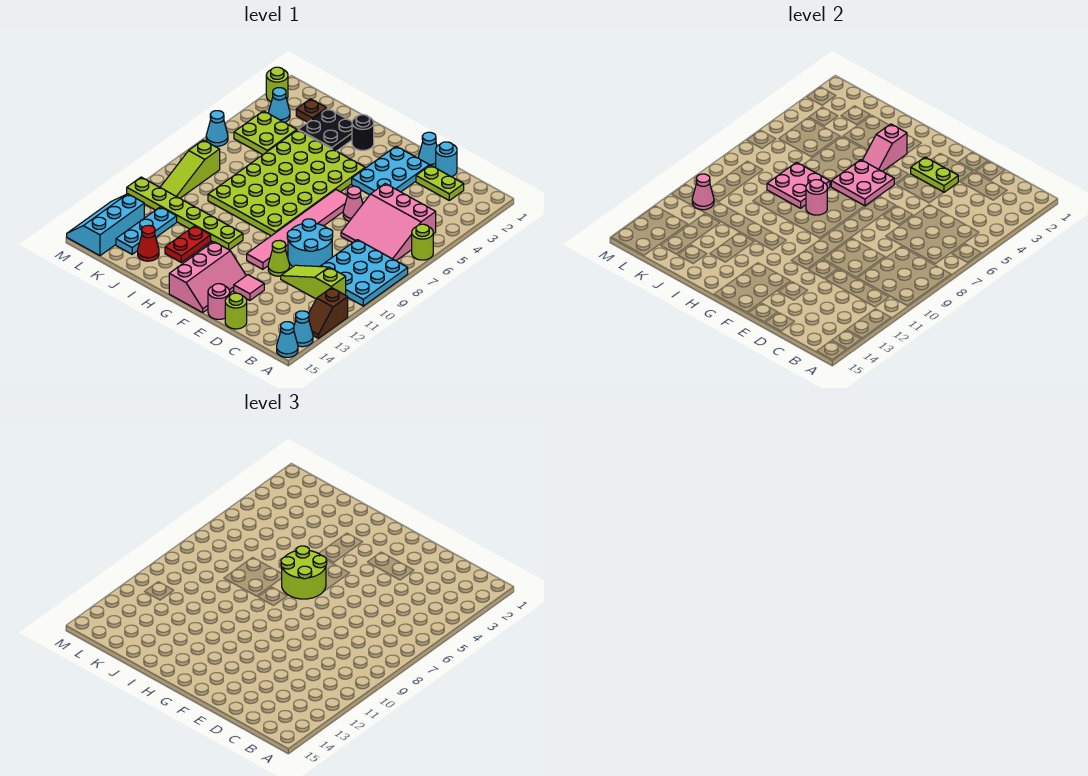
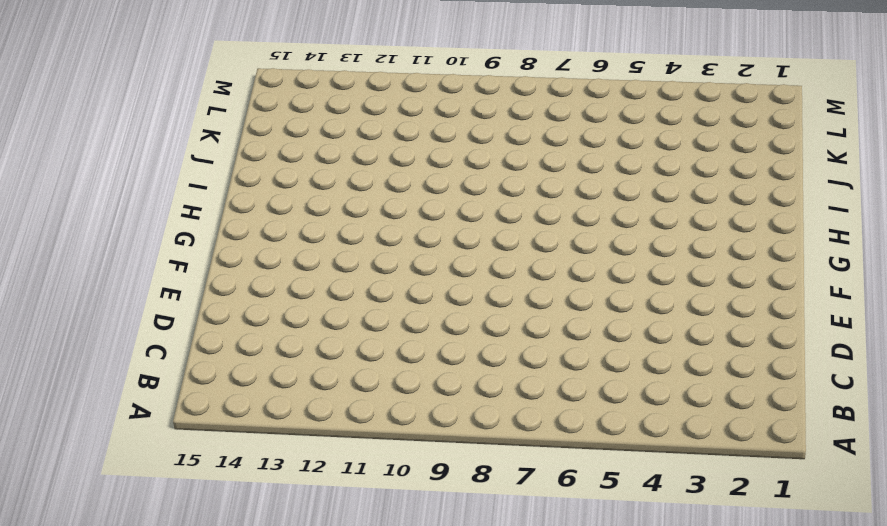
none -> lime 1x1 round brick [412,224,433,260]
none -> cyan 3x3 plate [320,240,408,306]
none -> brown 1x2 slope [309,288,348,338]
none -> cyan 1x1 cone [294,311,313,347]

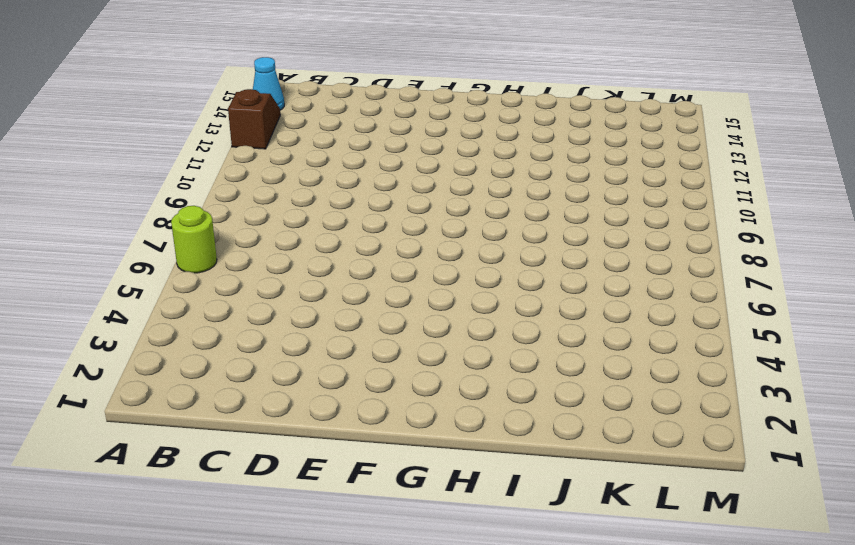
none -> cyan 3x3 plate [320,240,408,306]
none -> cyan 1x1 cone [277,322,298,357]
none -> pink 3x3 slope [341,184,436,261]
none -> lime 1x3 slope [281,265,346,299]

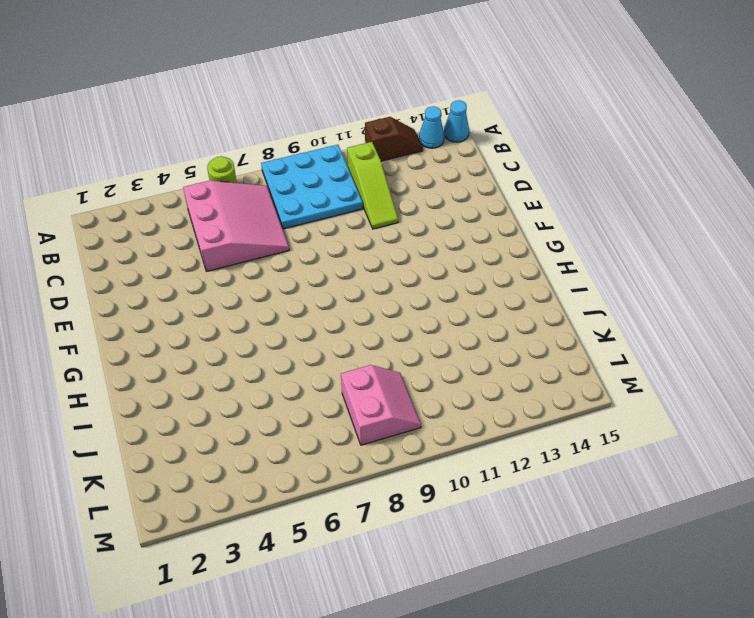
pink 2x2 slope [341,365,421,445] -> lime 1x3 slope [160,140,220,198]
none -> lime 1x2 plate [416,165,464,200]
none -> cyan 1x1 round brick [436,142,457,177]
none -> cyan 2x2 round brick [287,219,333,267]
none -> lime 1x1 round brick [225,293,247,329]

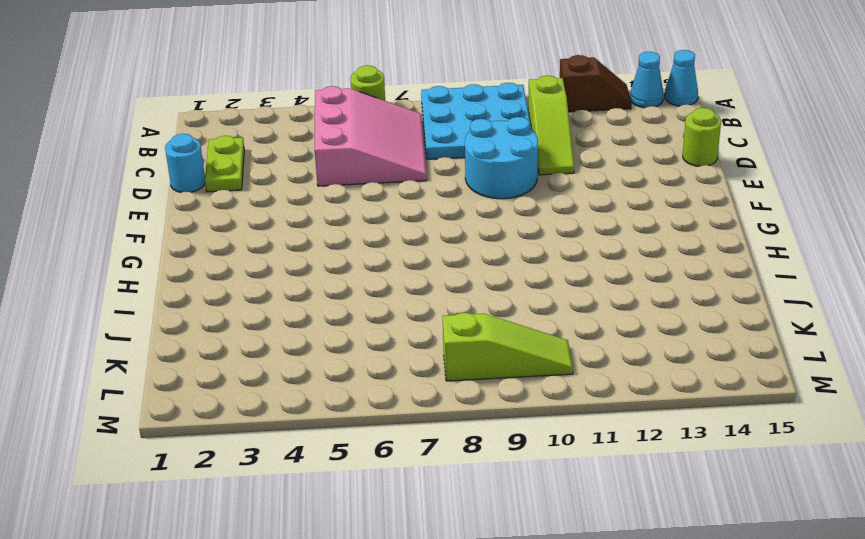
none -> cyan 1x1 cone [418,132,437,167]
none -> cyan 2x3 plate [352,146,429,195]
none -> pink 1x1 cone [343,186,363,221]
none -> lime 1x1 cone [268,240,290,276]

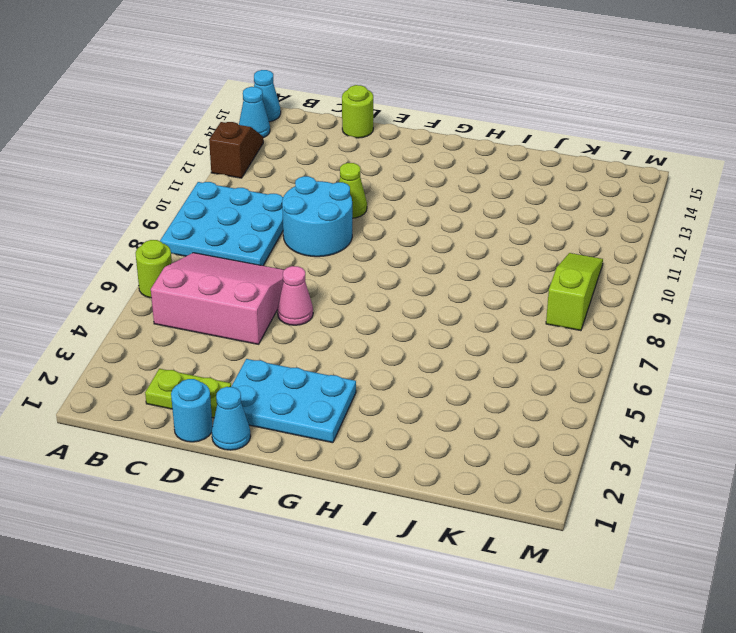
cyan 2x3 plate [231,359,356,443] -> cyan 2x3 plate turned to [352,146,429,195]
none -> lime 1x3 slope [281,265,346,299]
none -> pink 1x1 tile [234,275,264,300]
none -> pink 1x1 round brick [208,284,230,319]
none -> pink 1x6 tile [247,190,347,269]

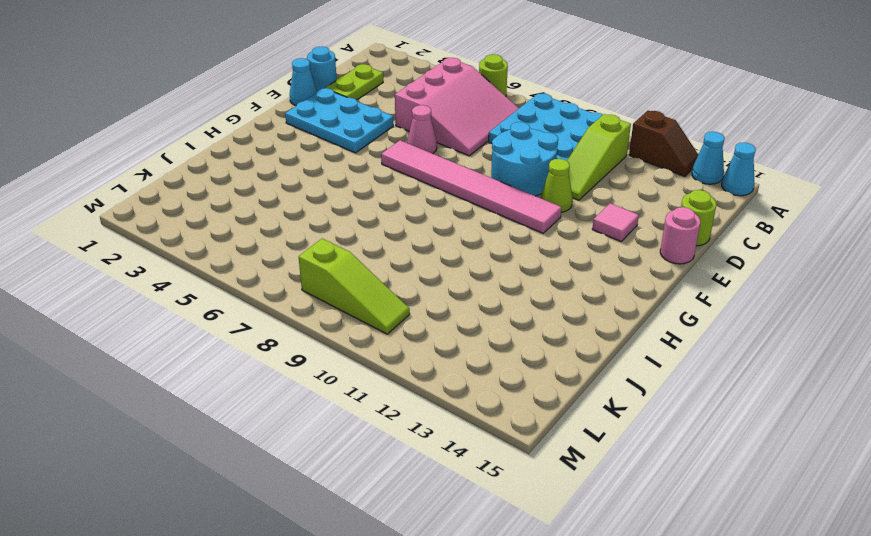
none -> pink 2x3 slope [169,242,246,312]
none -> lime 4x6 plate [208,130,365,236]
none -> black 1x1 round brick [352,115,374,150]
none -> lime 1x6 plate [127,177,243,250]

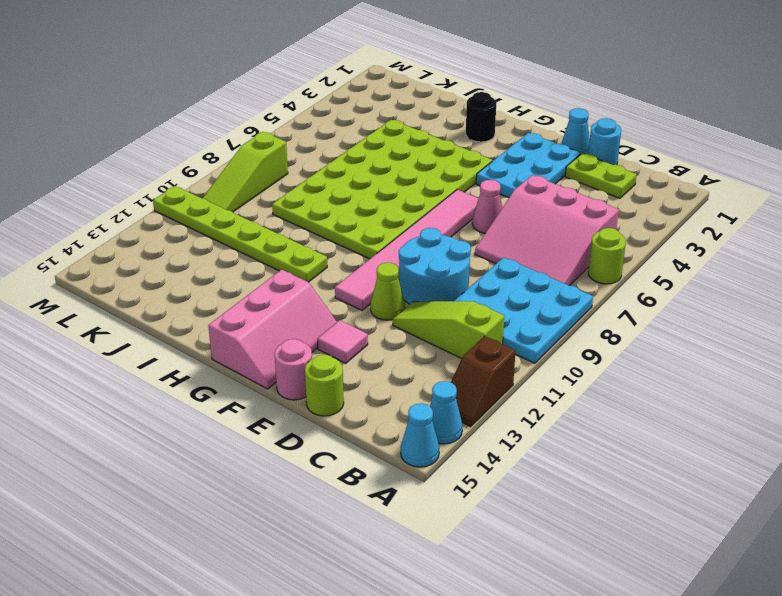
none -> black 2x2 plate [298,108,352,151]
none -> red 1x2 plate [165,226,211,262]
none -> red 1x1 cone [138,225,159,261]
none -> brown 1x1 plate [296,99,327,122]

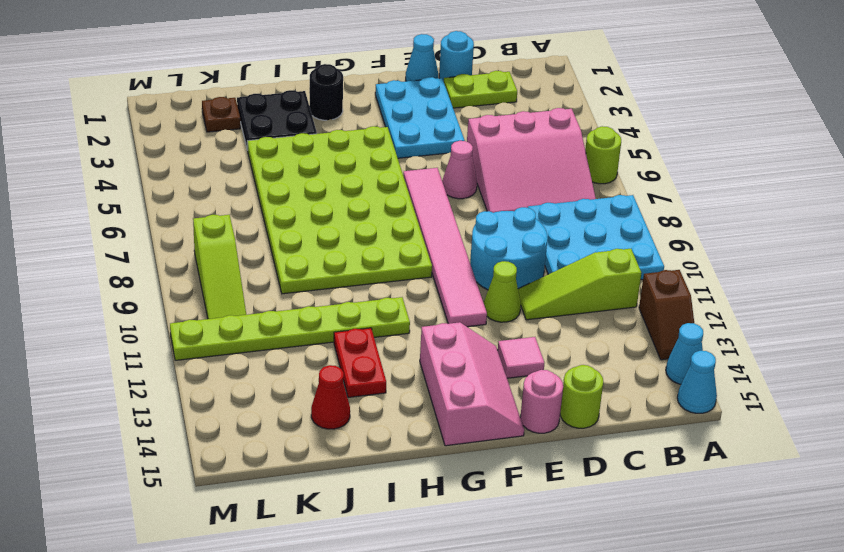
none -> lime 2x2 plate [234,111,297,155]
none -> cyan 1x3 plate [116,207,177,254]
none -> cyan 1x1 cone [269,88,290,123]
none -> cyan 2x3 slope [67,194,144,256]

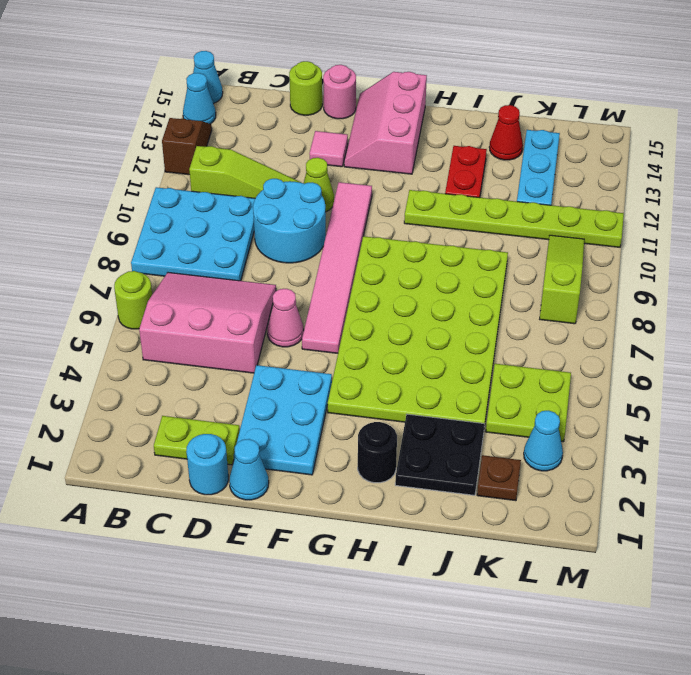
none -> cyan 2x3 slope [67,194,144,256]
none -> lime 1x1 round brick [266,67,288,102]
none -> cyan 1x1 cone [206,111,228,146]
none -> lime 1x2 plate [911,157,958,192]

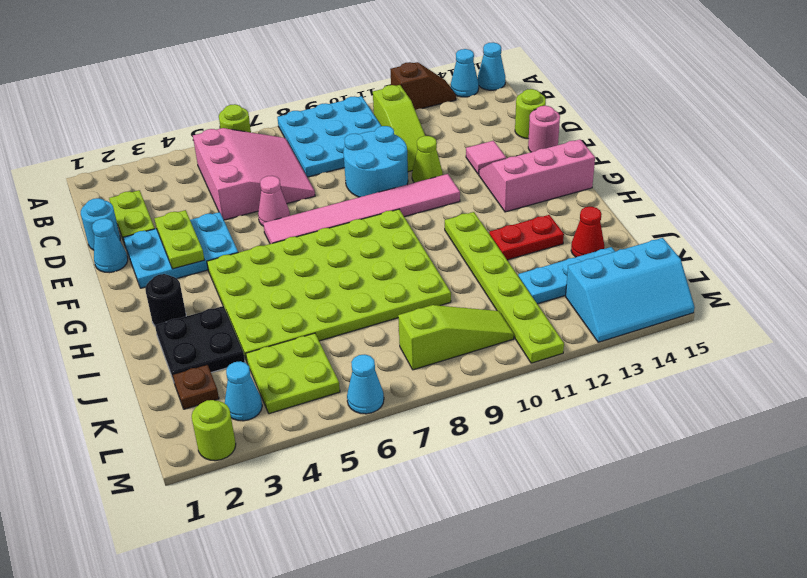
none -> pink 2x2 plate [831,160,894,206]
none -> pink 1x2 slope [862,124,907,171]
none -> pink 1x1 round brick [806,180,827,215]
none -> pink 2x2 plate [767,162,830,208]

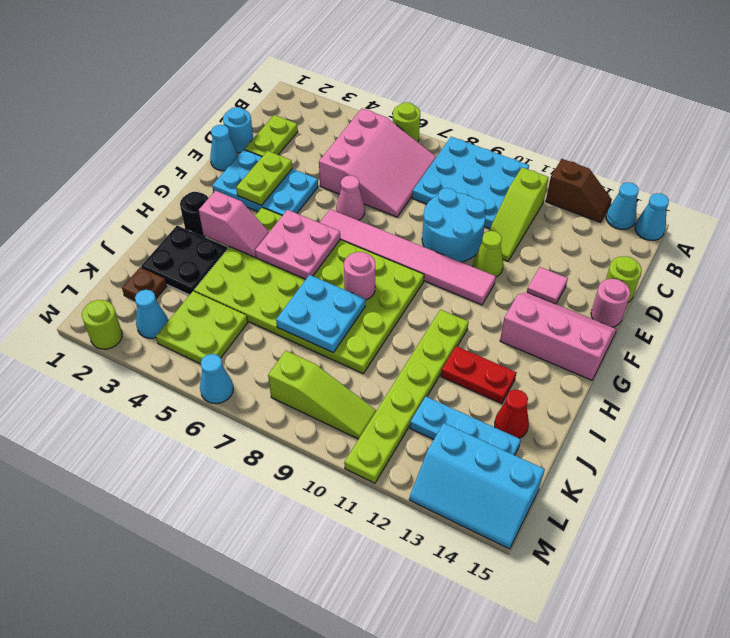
cyan 2x2 plate [276,275,365,353] -> pink 2x2 plate [767,162,830,208]
none -> pink 1x1 cone [692,174,714,210]
none -> lime 2x2 round brick [281,546,327,599]

